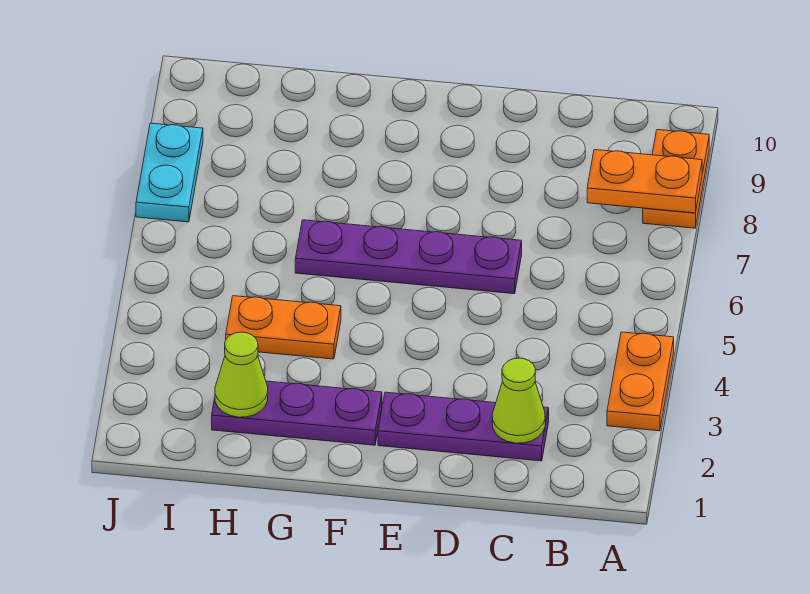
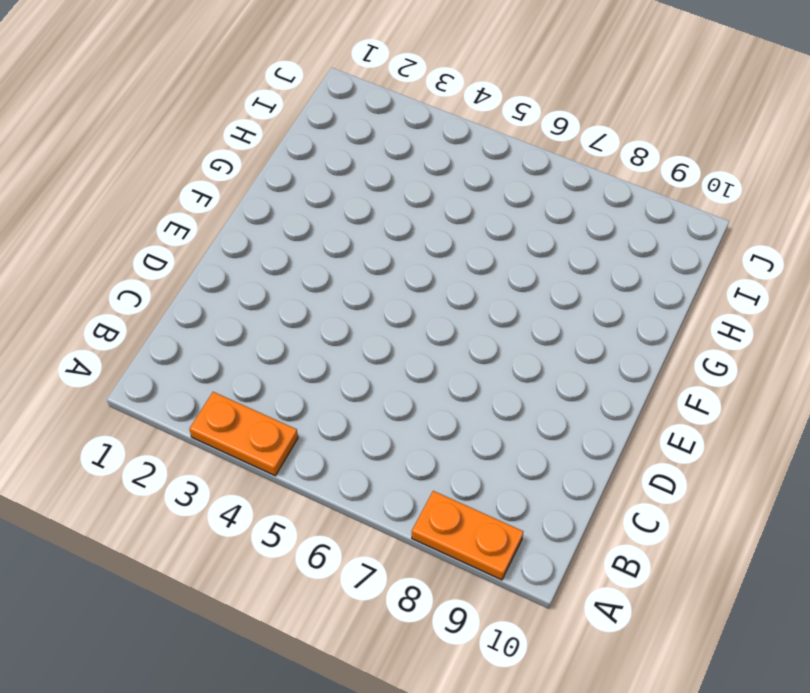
none -> purple 1x3 plate [378,392,549,461]
none -> purple 1x4 plate [295,220,522,294]

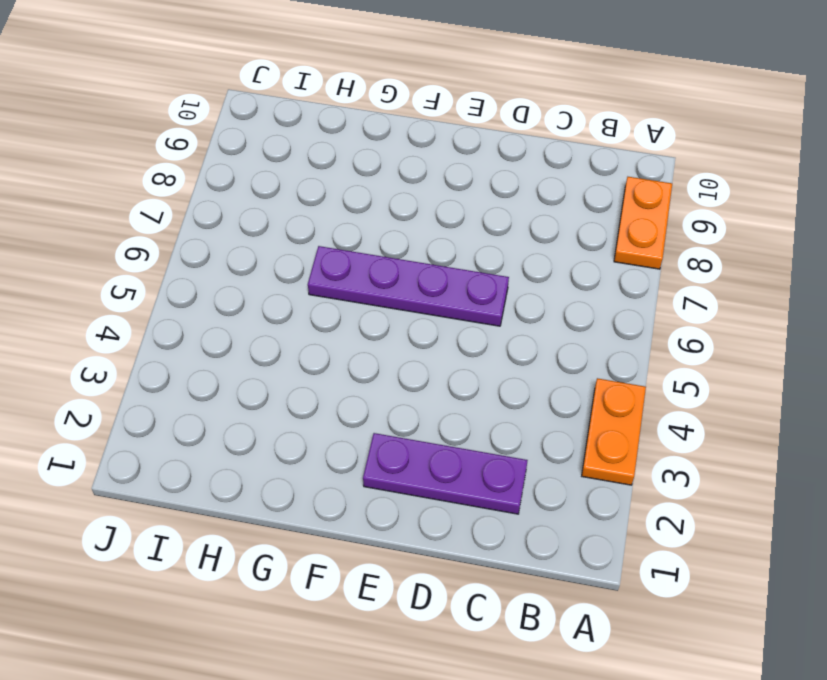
none -> purple 1x3 plate [212,381,382,445]
none -> orange 1x2 plate [226,296,341,359]

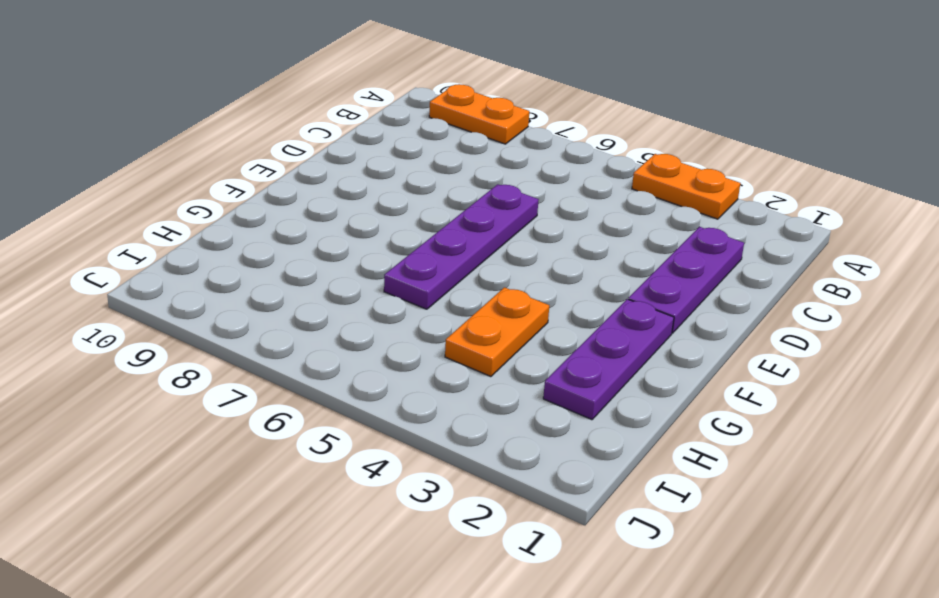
none -> cyan 1x2 plate [136,123,203,222]
none -> orange 1x2 plate [587,150,702,213]

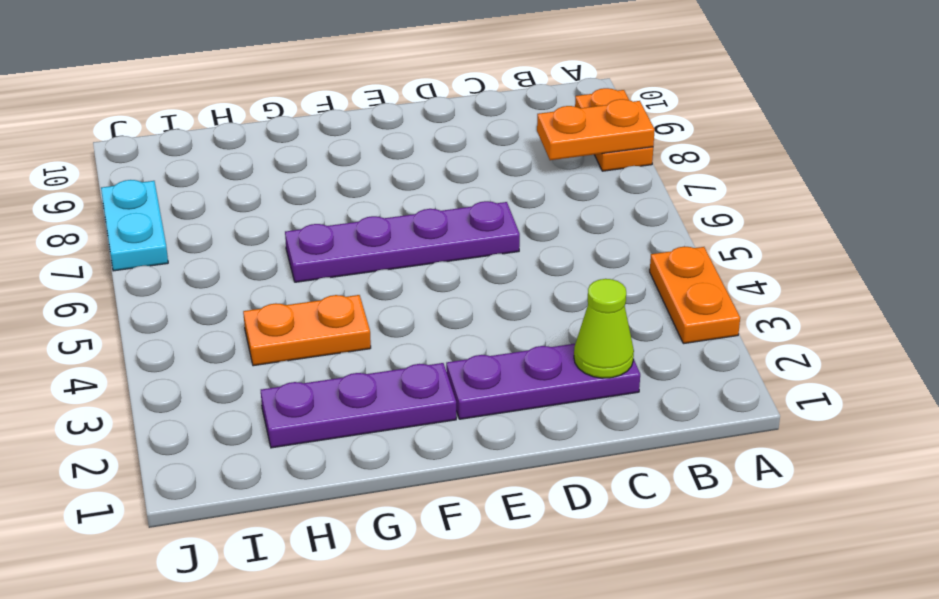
none -> lime 1x1 cone [215,332,268,417]

